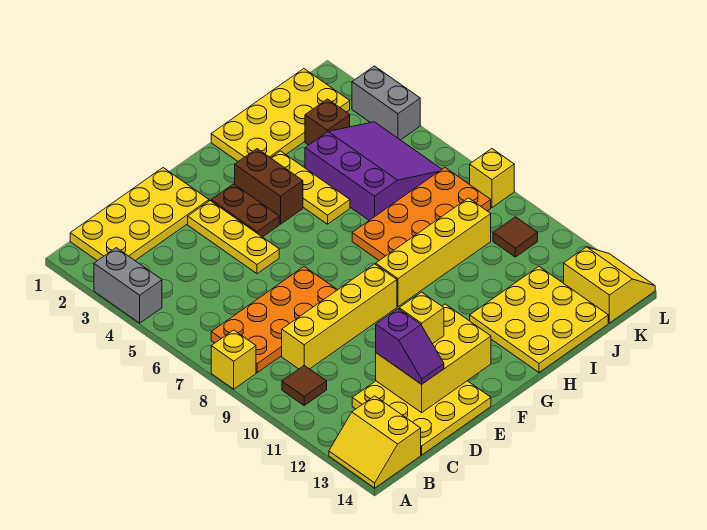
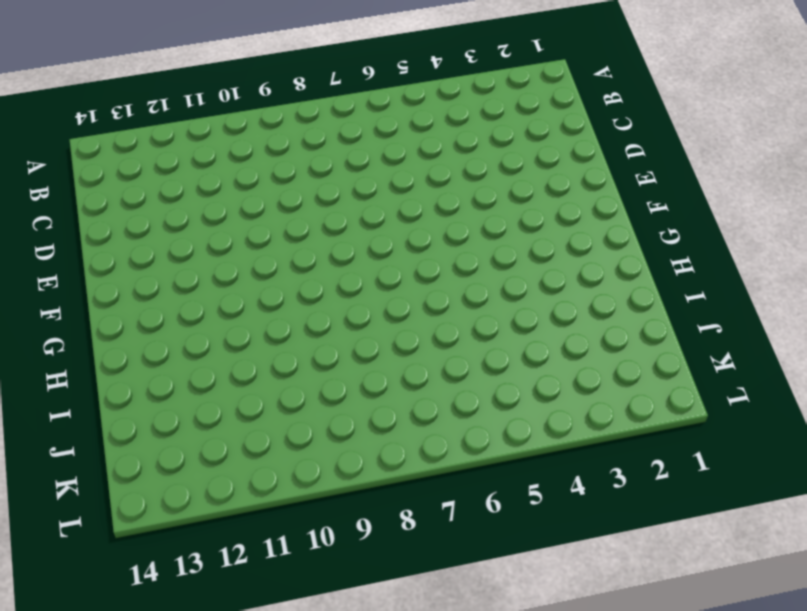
none -> grey 1x2 brick [94,248,162,323]
none -> yellow 1x1 brick [211,330,256,389]
none -> yellow 2x2 slope [329,396,421,488]

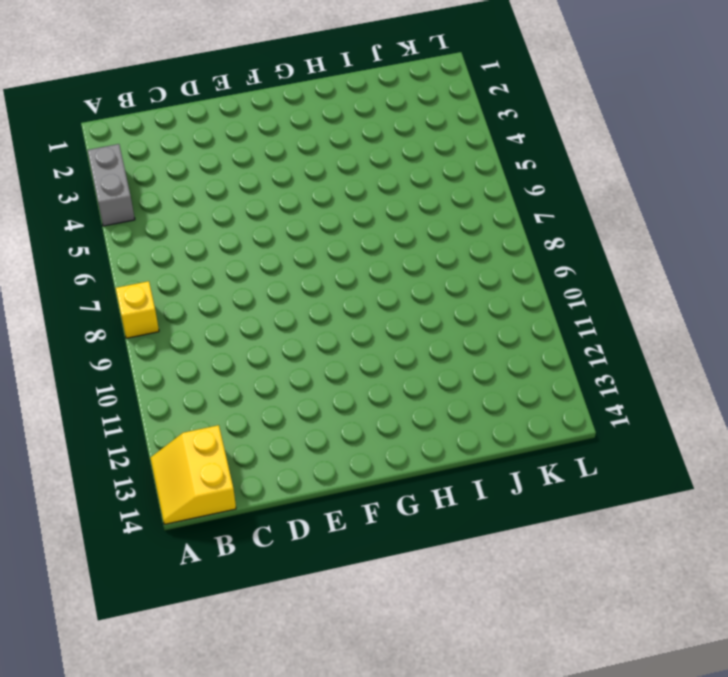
none -> yellow 2x4 plate [70,168,209,261]
none -> orange 2x4 plate [211,267,337,373]
none -> brown 1x1 tile [282,366,327,405]

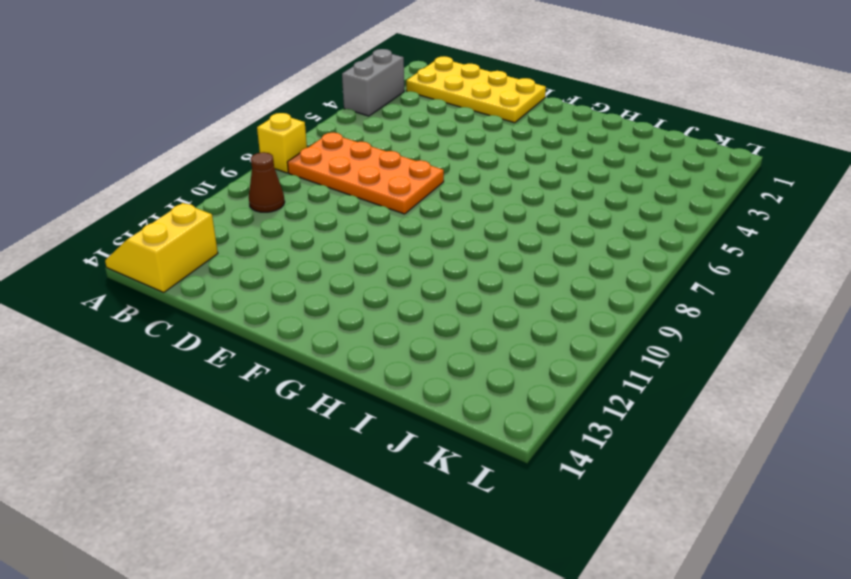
brown 1x1 cone [249,152,285,212] -> brown 1x1 tile [282,366,327,405]
none -> yellow 1x4 brick [282,264,397,369]
none -> yellow 3x3 plate [352,381,491,455]
none -> yellow 1x3 plate [188,201,279,274]

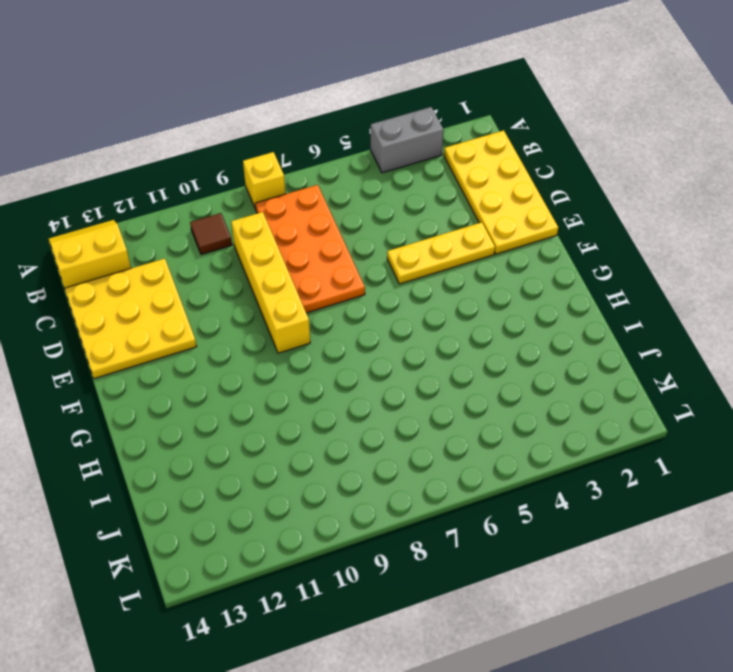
none -> brown 1x2 plate [211,184,279,237]
none -> brown 1x2 brick [235,149,303,224]
none -> yellow 1x4 brick [376,198,491,307]

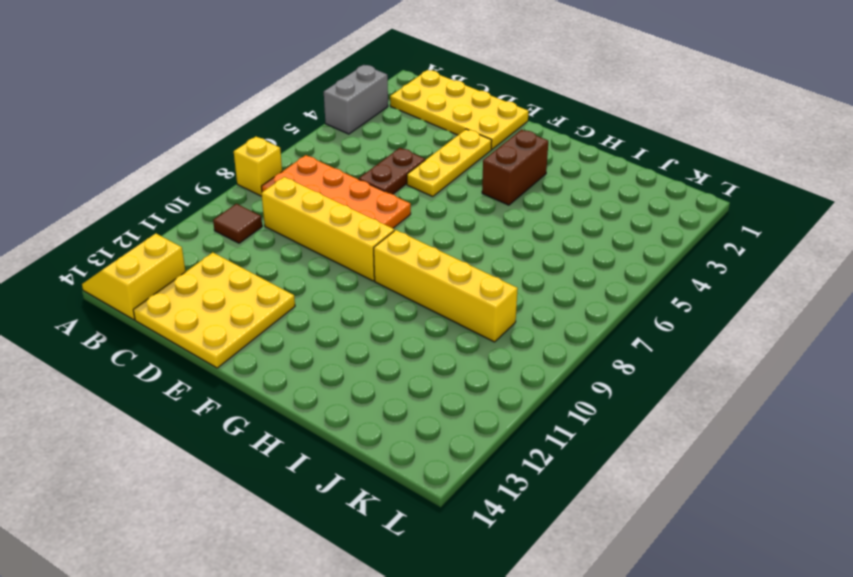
brown 1x2 plate [359,148,425,194] -> brown 1x2 plate moved to [211,184,279,237]
none -> yellow 2x4 plate [211,69,350,161]
none -> yellow 1x3 plate [271,151,350,224]
none -> orange 2x4 plate [352,168,491,260]

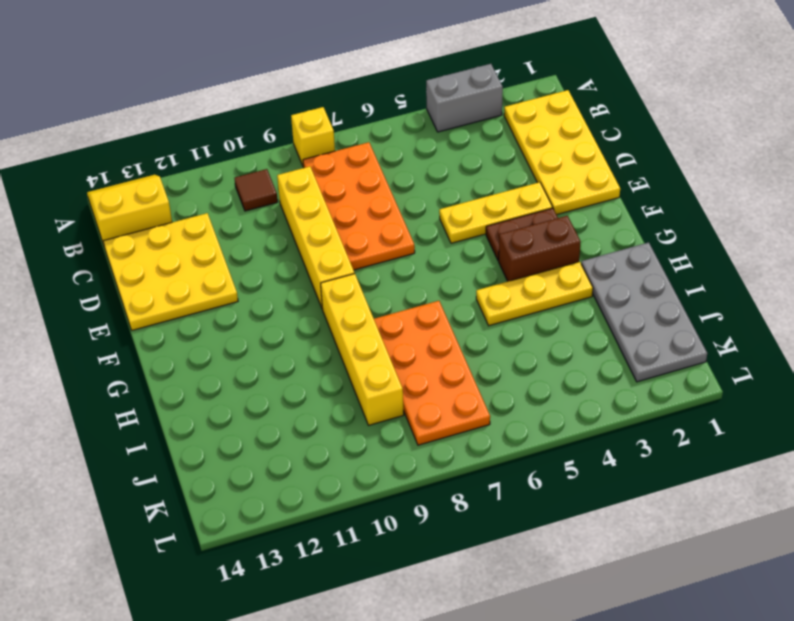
grey 2x4 plate [581,242,707,382] -> yellow 2x4 plate [211,69,350,161]
none -> yellow 3x3 plate [470,267,608,372]
none -> purple 3x3 slope [305,122,442,220]
none -> brown 1x1 brick [305,99,350,145]

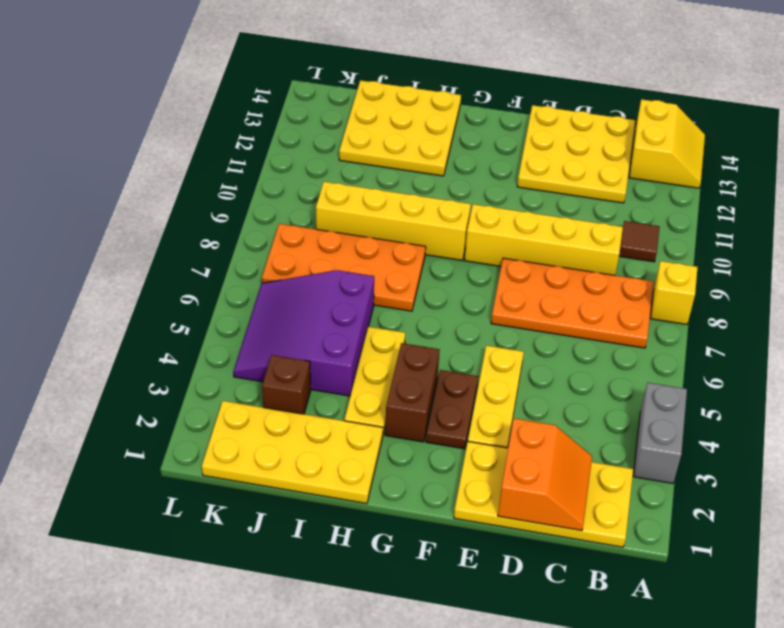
orange 2x2 slope [498,418,592,531] -> none
none -> brown 1x1 tile [493,217,538,257]
none -> yellow 2x2 slope [564,247,655,323]
none -> grey 1x2 brick [352,66,420,140]

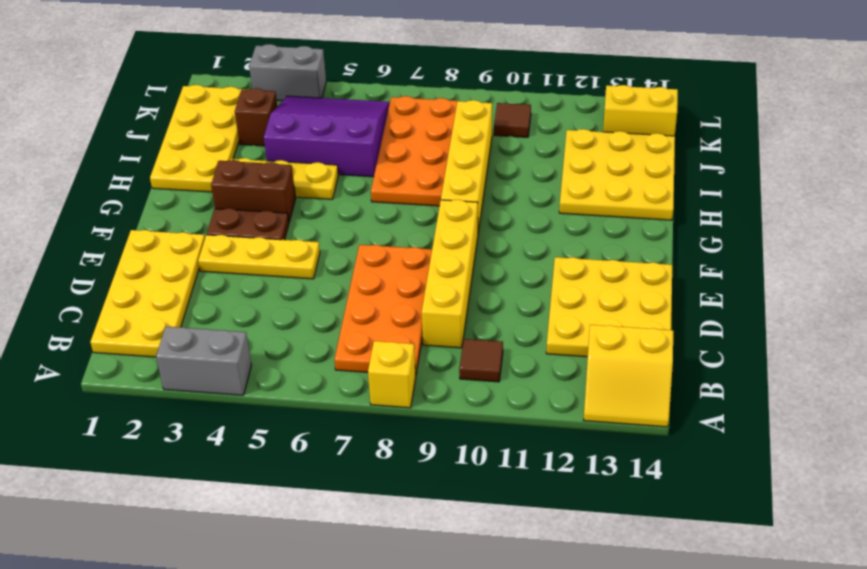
none -> yellow 1x1 brick [470,149,514,208]
none -> yellow 2x3 brick [376,304,491,413]
none -> purple 1x2 slope [376,309,444,384]

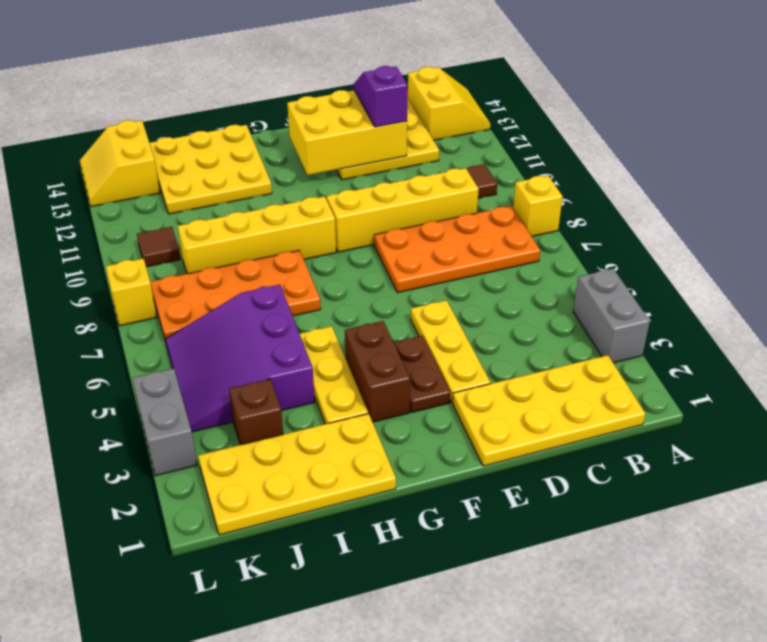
none -> yellow 1x1 brick [399,292,444,344]

